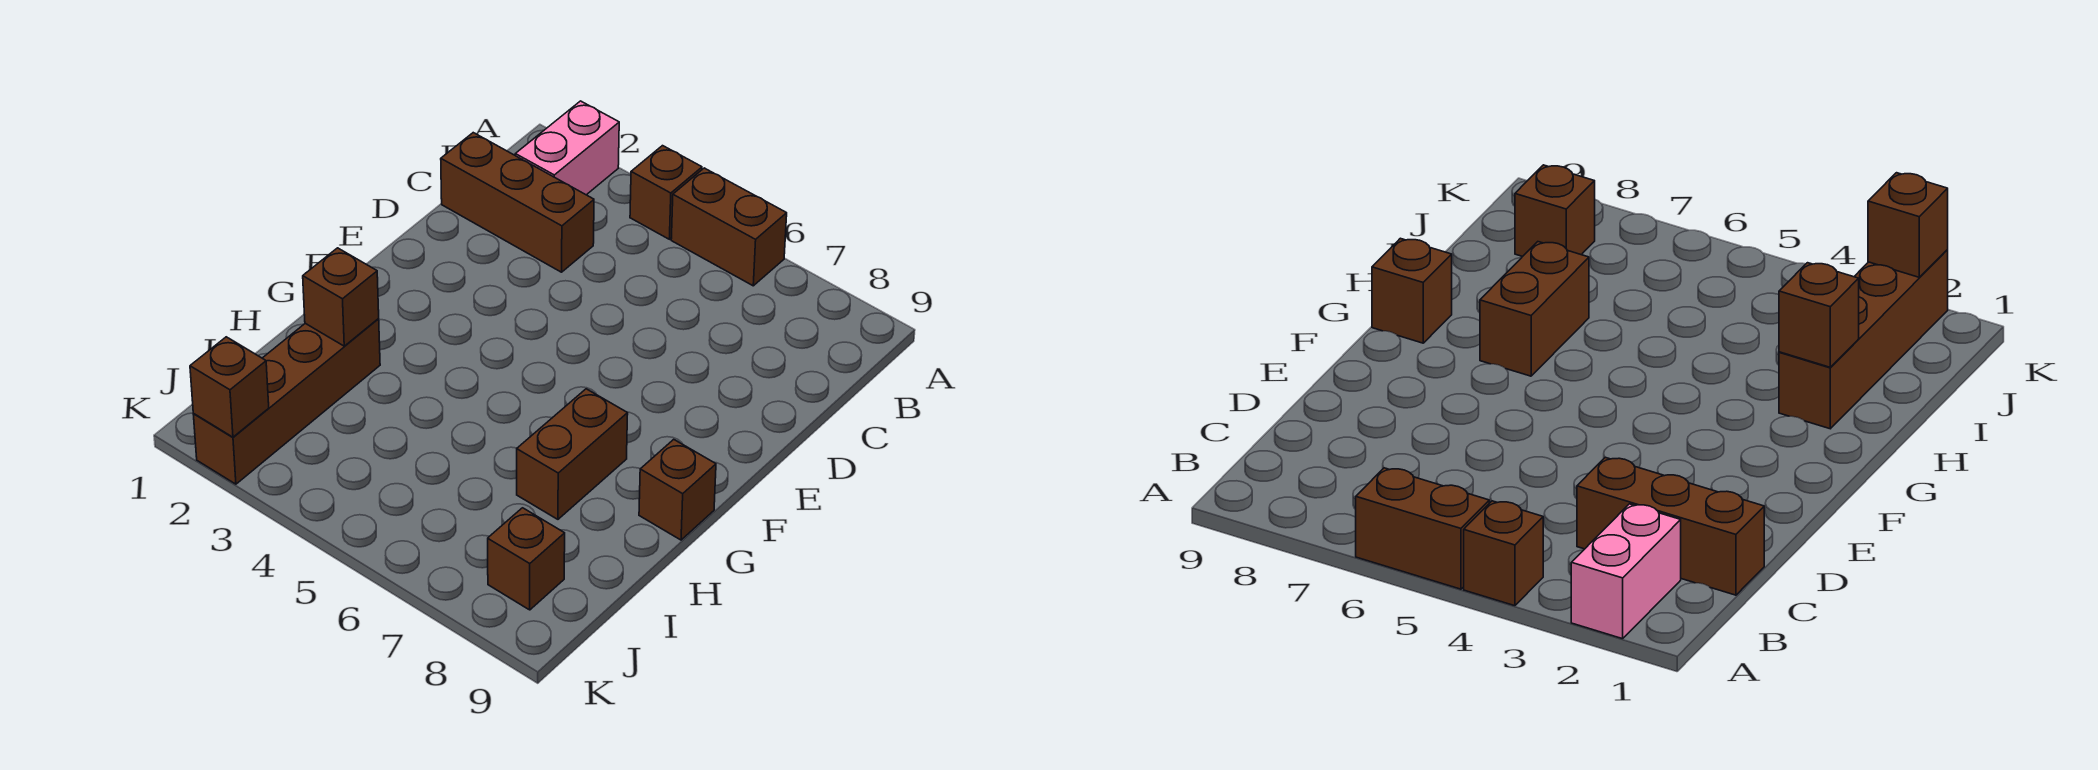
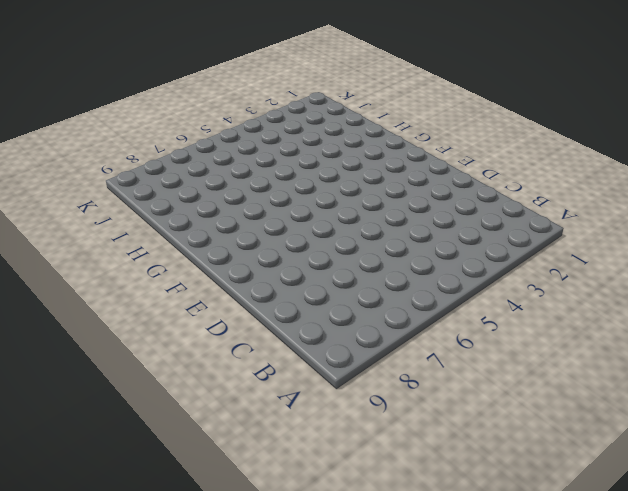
none -> pink 1x2 brick [515,101,619,195]
none -> brown 1x1 brick [630,146,702,239]

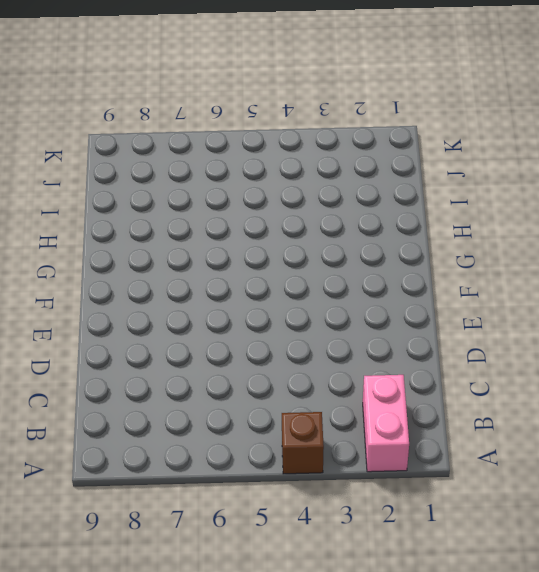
none -> brown 1x2 brick [671,168,787,286]
none -> brown 1x3 brick [441,133,594,272]

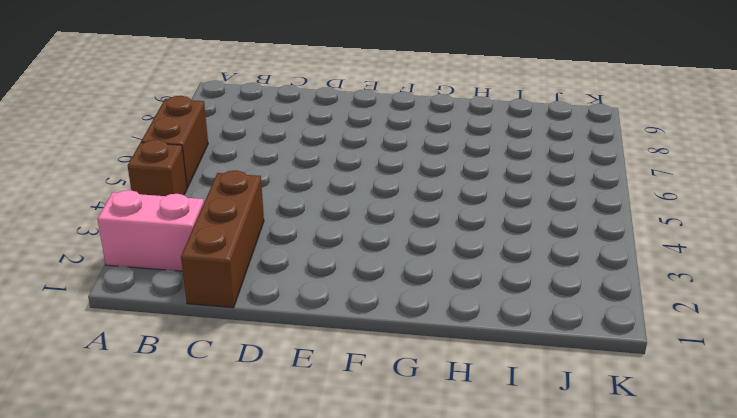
none -> brown 1x2 brick [517,389,628,519]
none -> brown 1x1 brick [639,439,716,540]

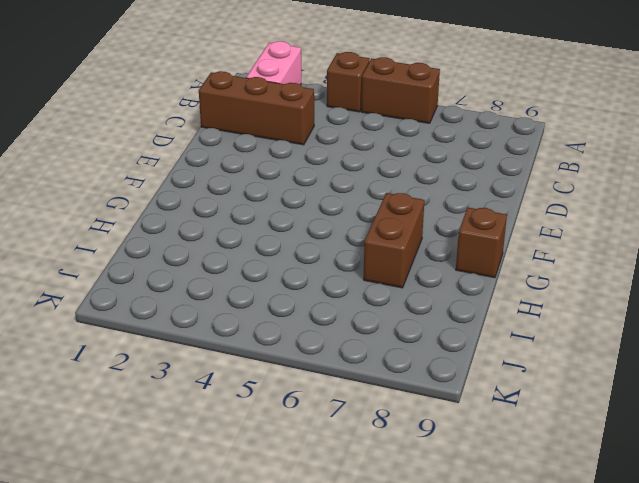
none -> brown 1x4 brick [193,319,380,484]
none -> brown 1x1 brick [488,508,565,610]

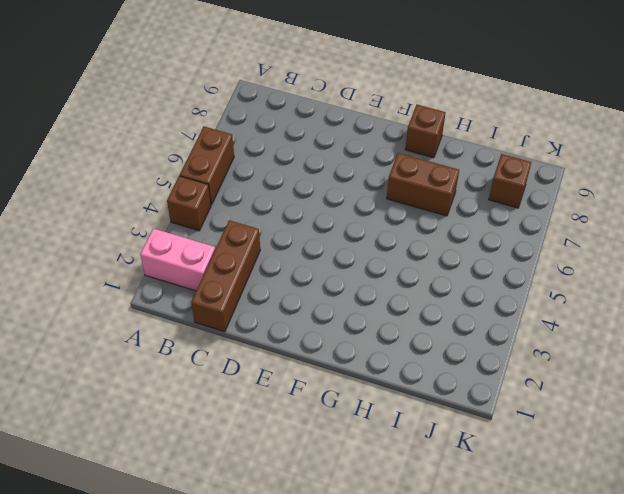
none -> brown 1x4 brick [193,319,380,484]
none -> brown 1x1 brick [303,248,379,346]

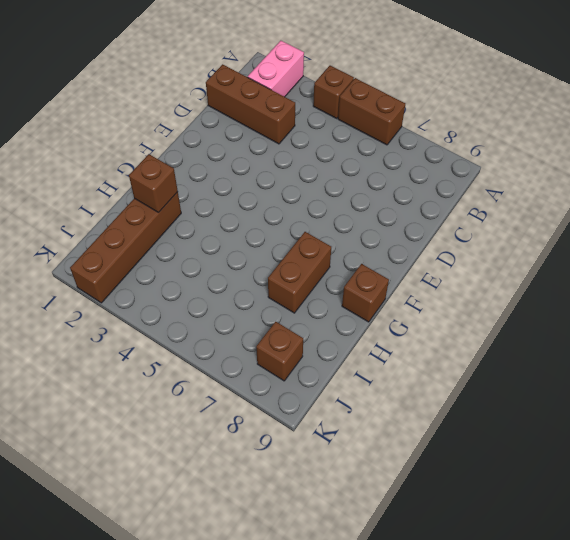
none -> brown 1x1 brick [190,337,269,437]

